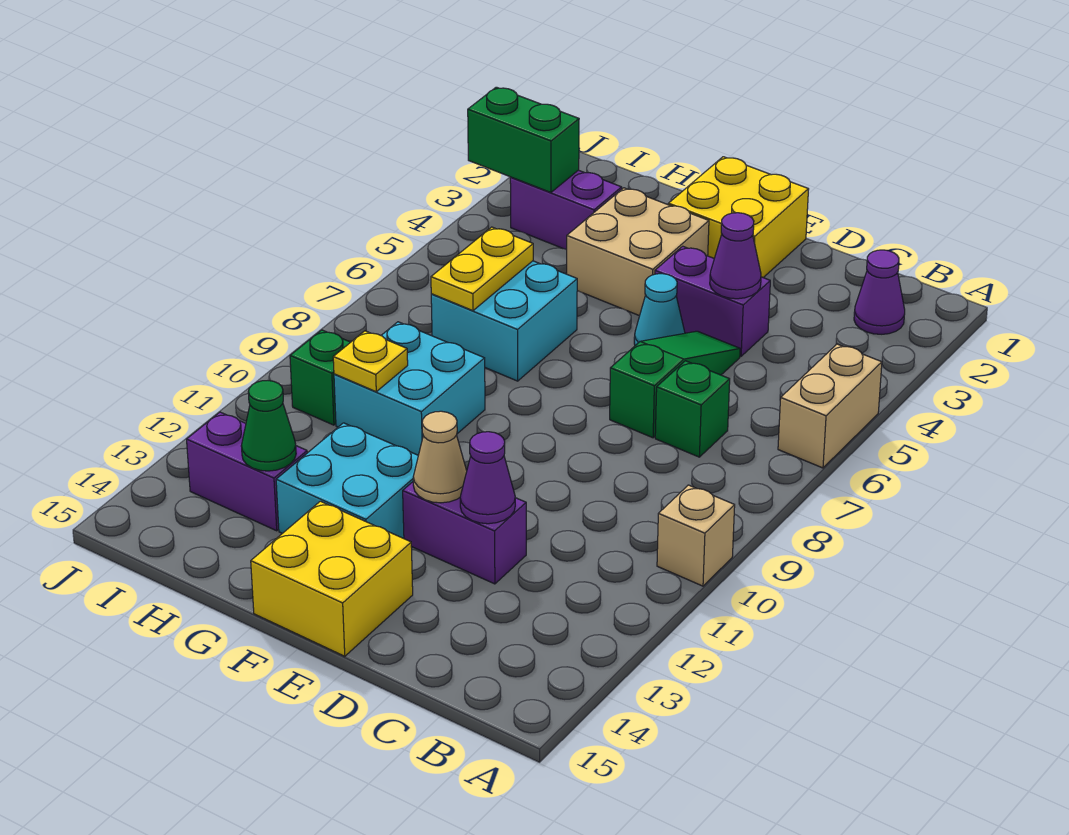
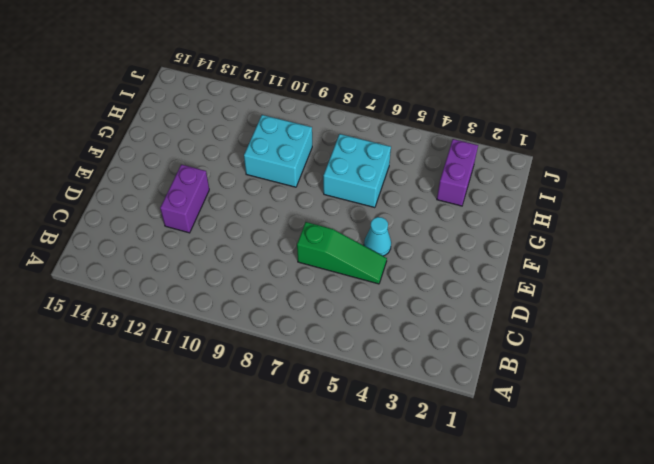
none -> tan 1x2 brick [778,344,882,468]
none -> tan 1x1 brick [657,485,735,586]
none -> purple 1x1 cone [854,250,905,334]

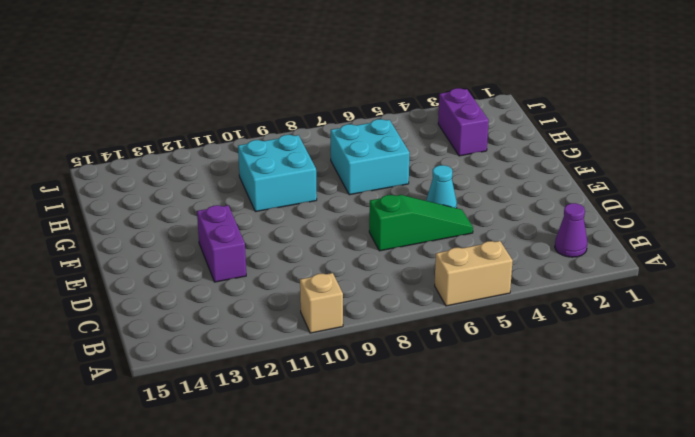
none -> green 1x1 brick [655,361,730,457]
none -> purple 1x2 brick [655,246,770,356]
none -> yellow 2x2 brick [668,157,809,278]

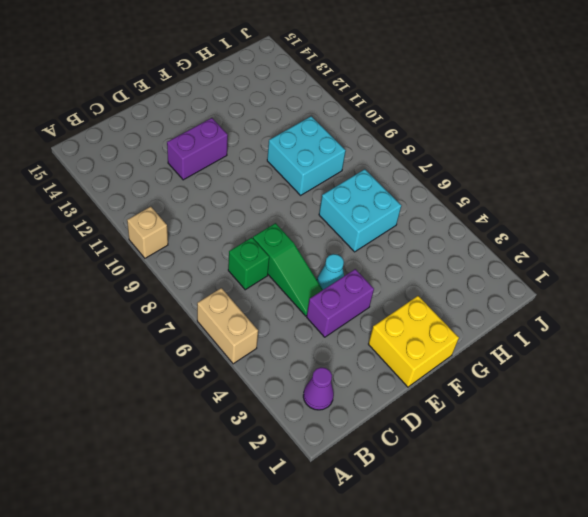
none -> yellow 2x2 brick [251,501,413,656]
none -> tan 2x2 brick [567,188,709,316]
none -> cyan 2x2 brick [276,423,418,539]

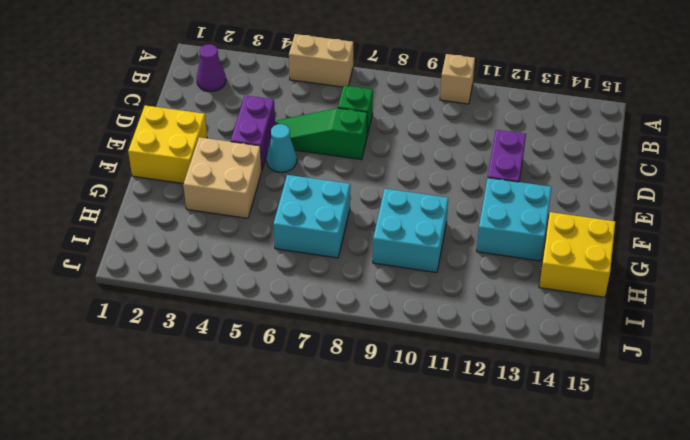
yellow 2x2 brick [539,212,615,297] -> yellow 2x2 brick moved to [251,501,413,656]
none -> purple 1x2 brick [510,170,622,250]
none -> purple 1x2 brick [187,412,307,531]
none -> green 1x1 brick [290,330,350,425]

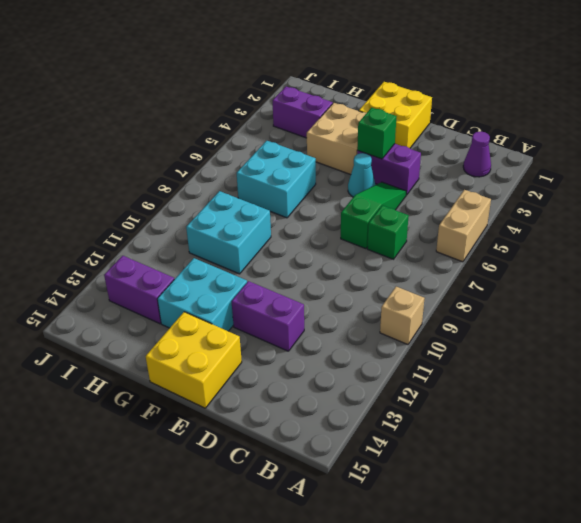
green 1x1 brick [357,108,397,159] -> green 1x1 brick moved to [290,330,350,425]
none -> purple 1x1 cone [710,213,761,299]
none -> purple 1x1 cone [460,432,515,524]
none -> tan 1x1 cone [413,411,467,503]

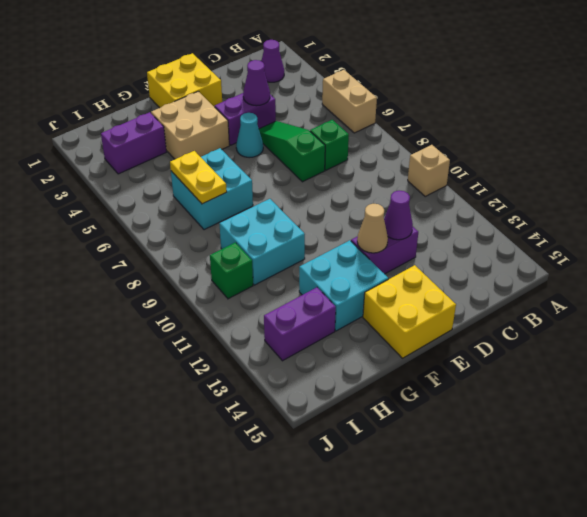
none -> yellow 1x1 plate [333,331,408,392]
none -> green 1x1 cone [241,381,296,471]
none -> green 1x2 brick [468,87,579,192]

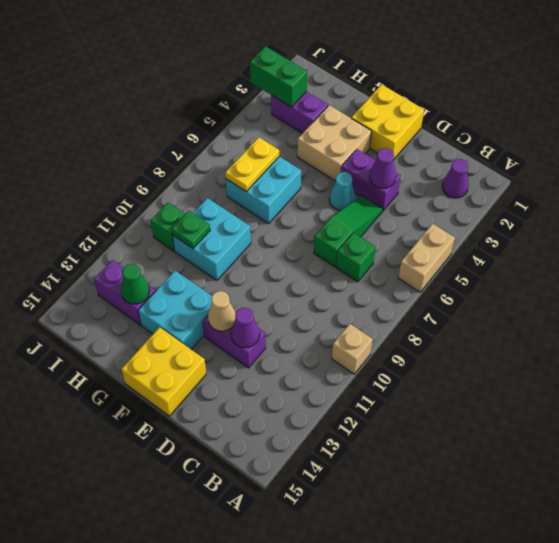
green 1x1 plate [171,211,210,248] -> yellow 1x1 plate [333,331,408,392]

